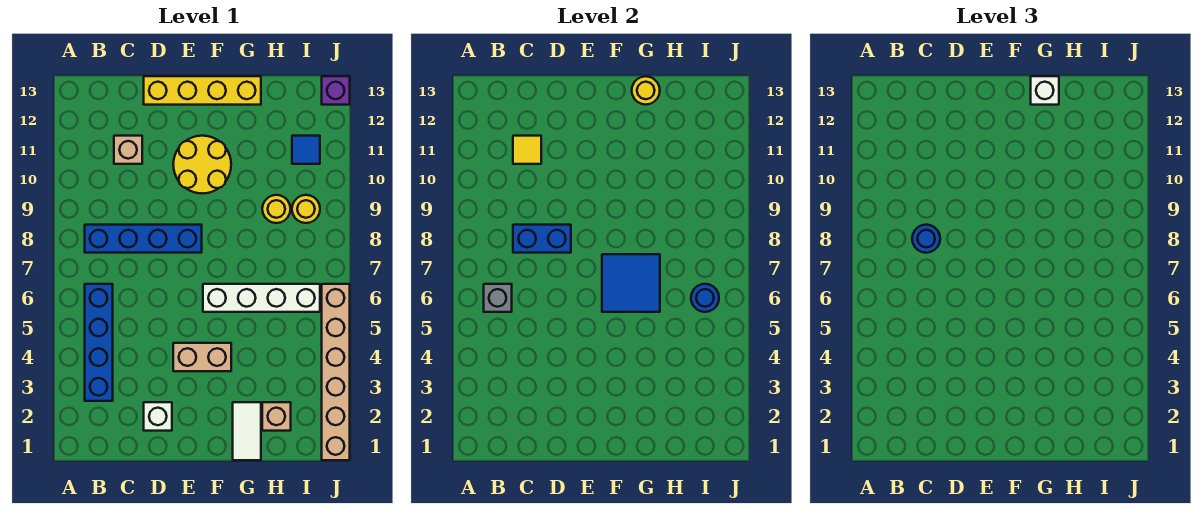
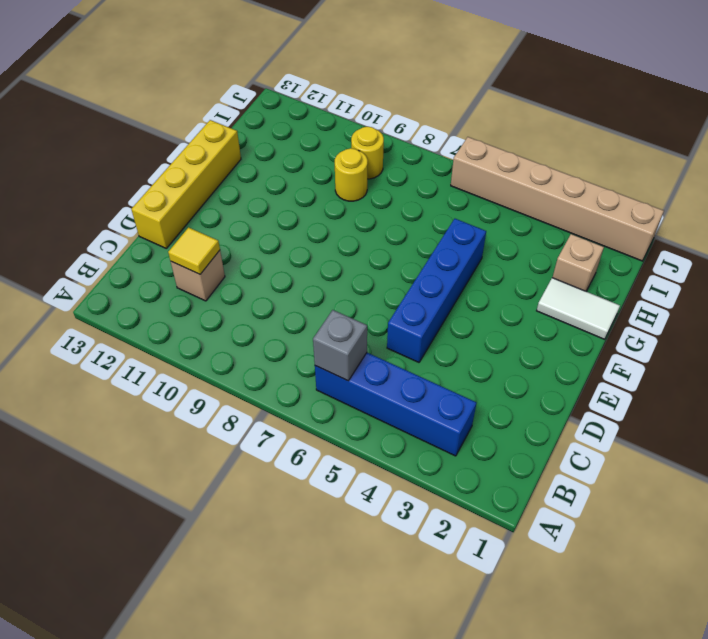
blue 1x4 brick [387,219,486,362] -> blue 1x4 brick moved to [85,225,202,253]
none -> white 1x1 brick [144,402,172,431]
none -> tan 1x2 brick [173,343,231,371]
none -> yellow 2x2 round brick [173,136,231,194]

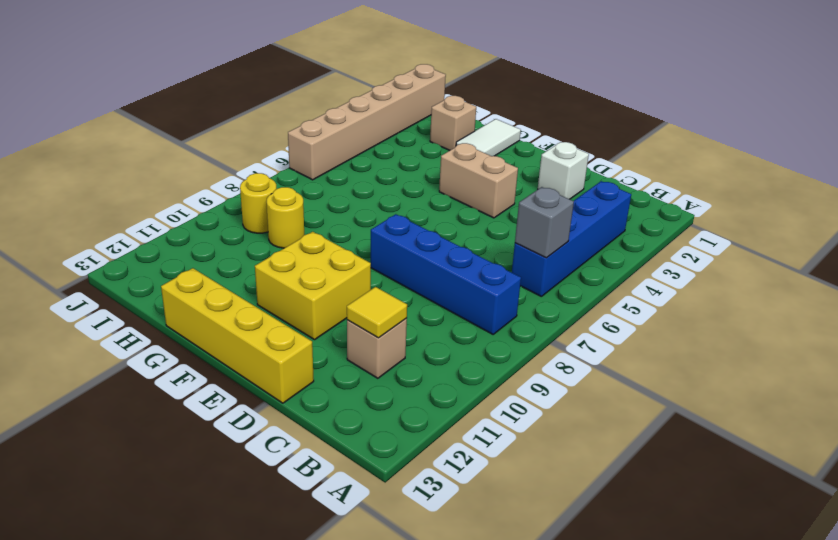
yellow 2x2 brick [255,232,371,340] -> yellow 2x2 round brick [173,136,231,194]
none -> white 1x4 brick [203,284,320,312]
none -> blue 1x1 tile [292,136,320,164]
none -> purple 1x1 brick [322,76,350,105]

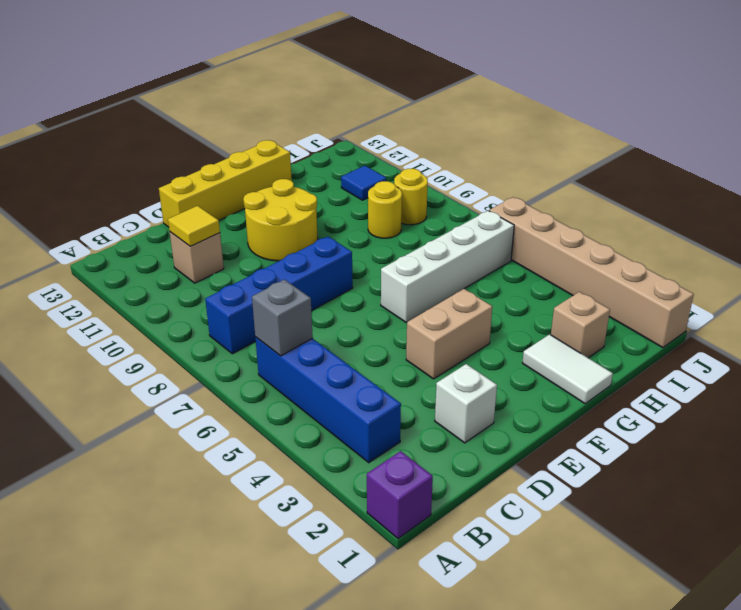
purple 1x1 brick [367,451,433,539] -> purple 1x1 brick moved to [322,76,350,105]
none -> blue 1x2 brick [513,225,571,253]
none -> blue 2x2 tile [602,254,660,312]
none -> yellow 1x1 round brick [632,76,660,105]

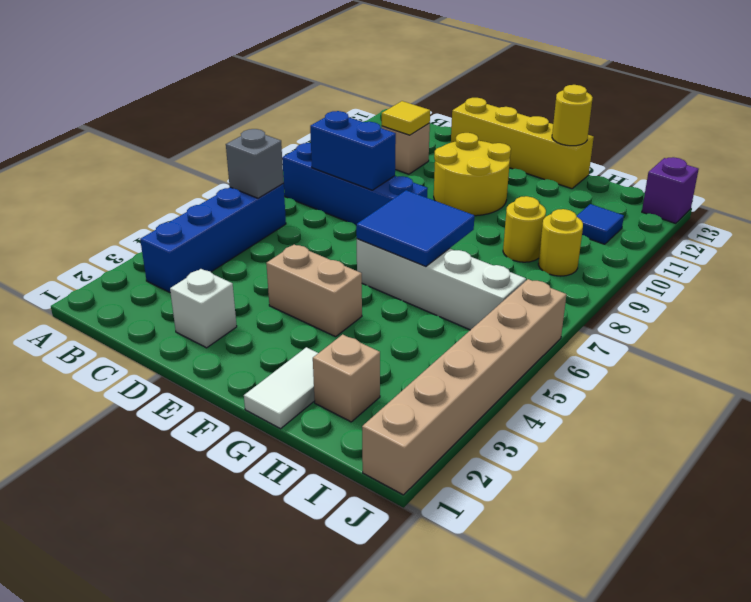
none -> blue 1x1 round brick [691,284,719,312]
none -> blue 1x1 round brick [912,225,940,253]
none -> white 1x1 brick [1031,76,1059,105]

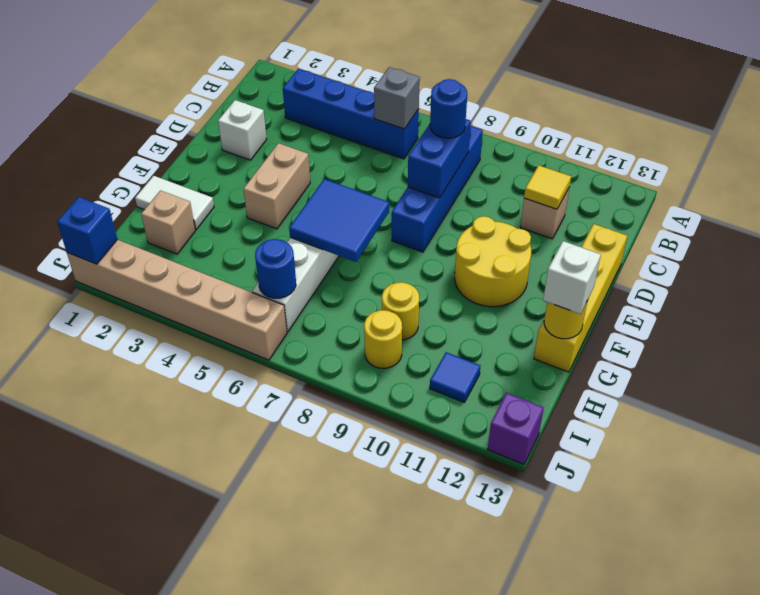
blue 1x1 brick [57,197,117,264] -> none

